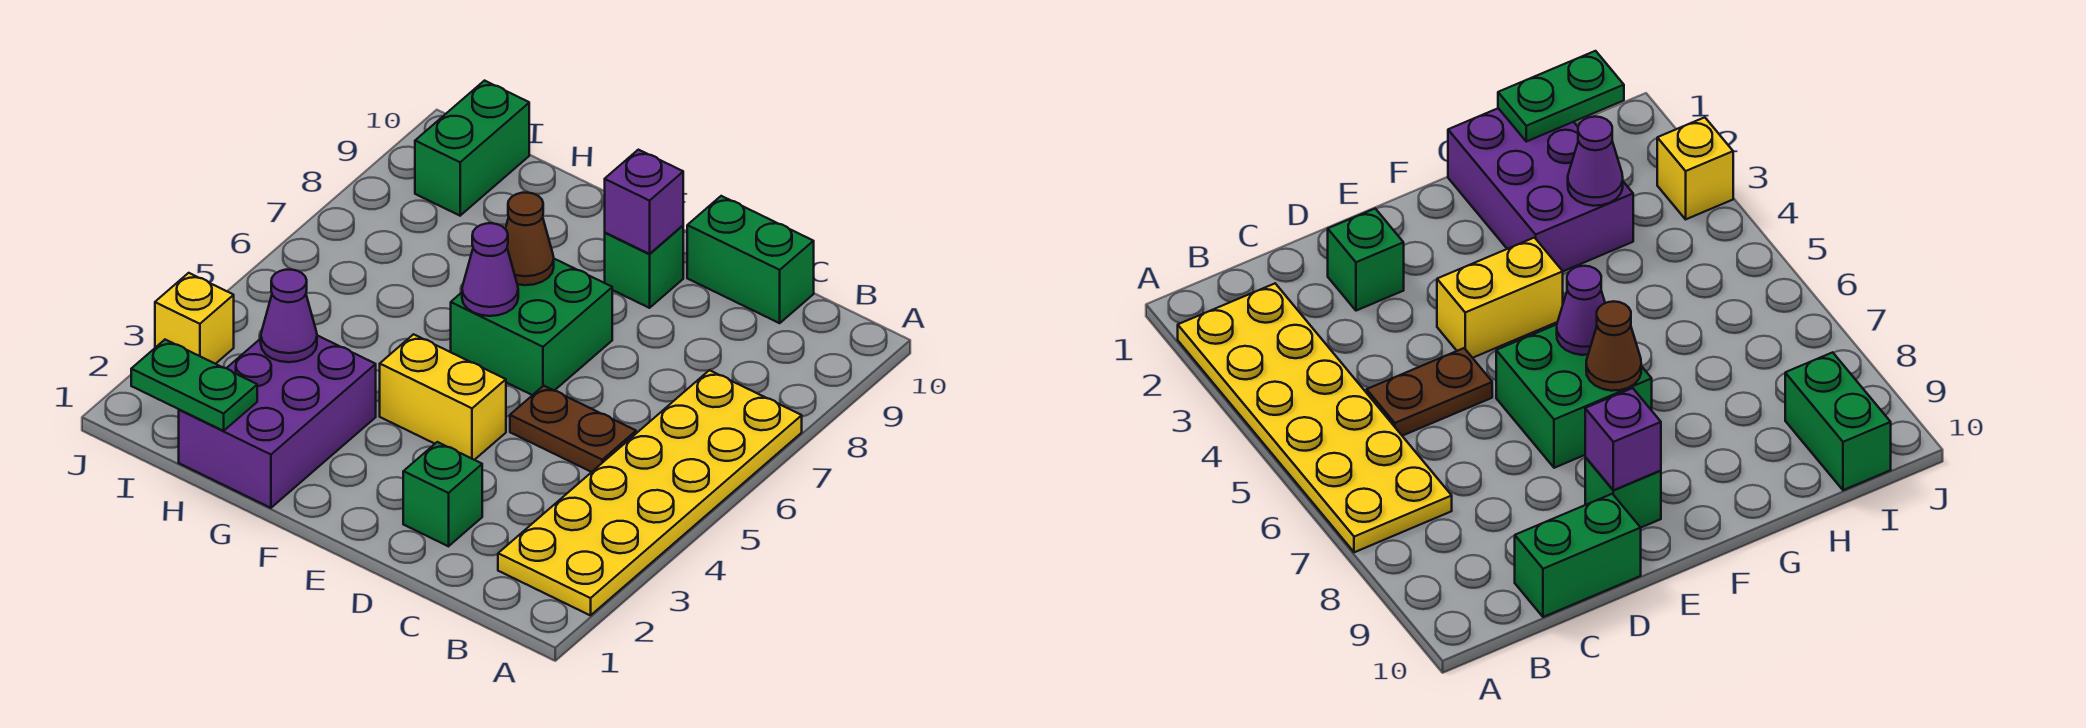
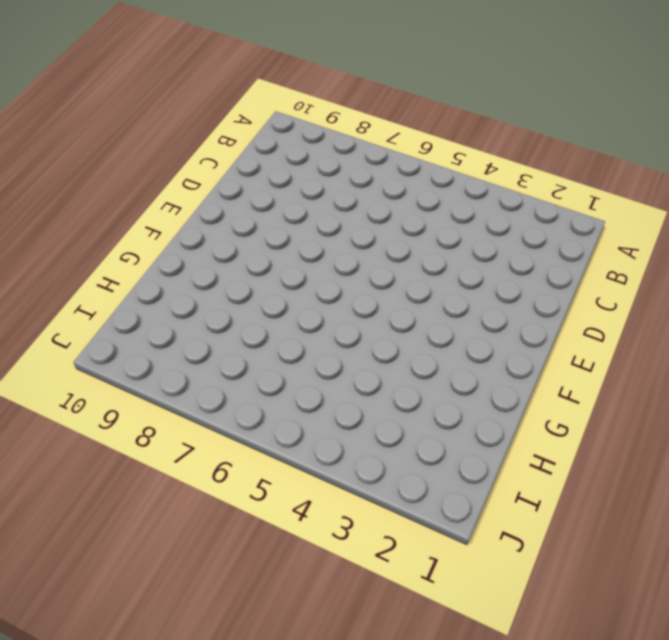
none -> yellow 2x6 plate [498,370,802,615]
none -> brown 1x2 plate [510,386,636,472]
none -> green 1x2 brick [687,196,814,323]

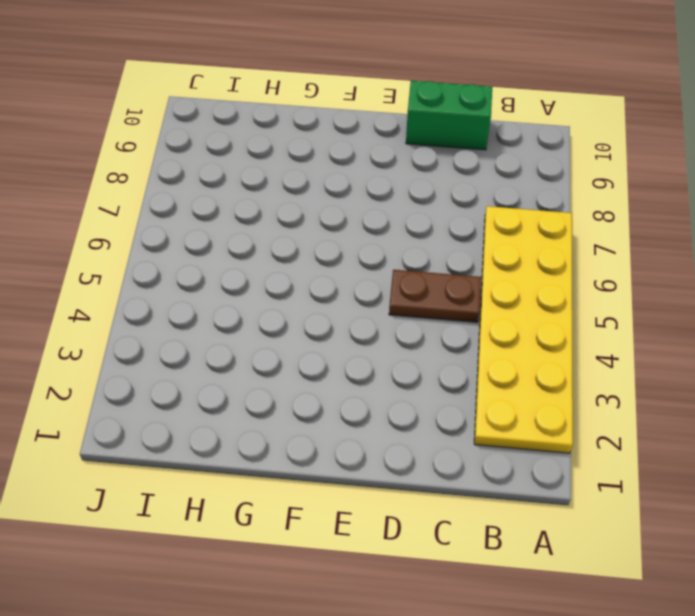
none -> green 1x1 brick [403,442,482,546]
none -> yellow 1x2 brick [380,334,506,460]
none -> green 2x2 brick [451,259,612,395]

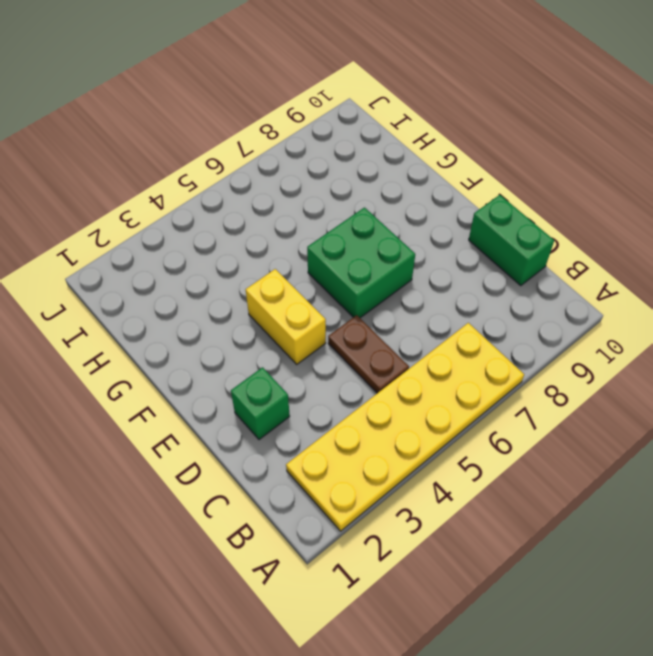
none -> green 1x1 brick [605,226,683,308]
none -> purple 2x3 brick [179,335,376,508]
none -> green 1x2 brick [415,81,529,216]

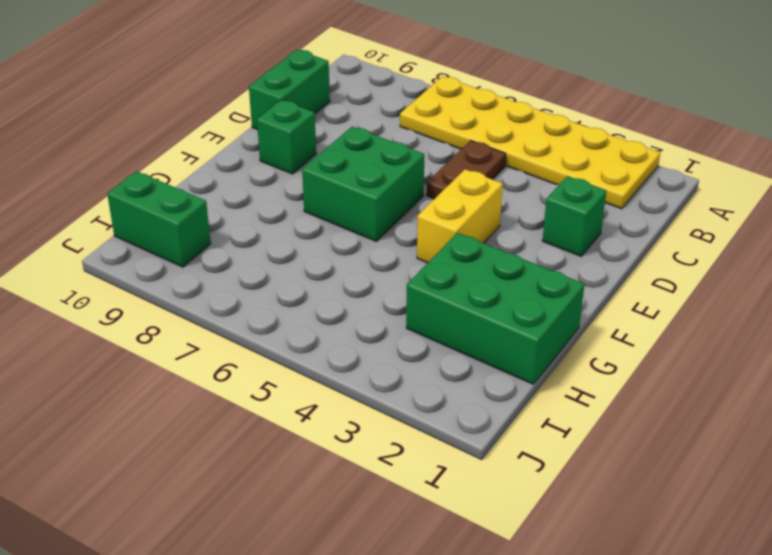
green 2x3 brick [406,233,585,384] -> purple 2x3 brick [179,335,376,508]
none -> yellow 1x1 brick [155,273,234,364]
none -> purple 1x1 brick [605,150,683,254]
none -> purple 1x1 cone [462,223,518,316]

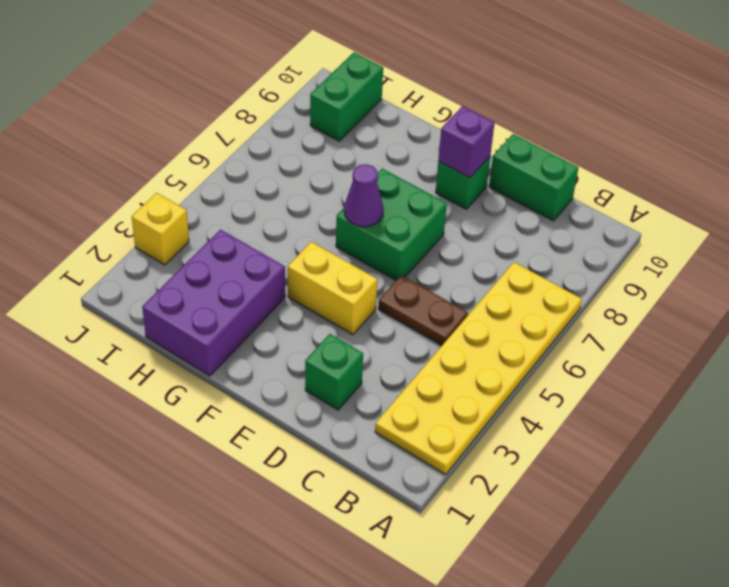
none -> brown 1x1 cone [505,193,554,285]
none -> green 1x2 plate [131,340,257,431]
none -> purple 1x1 cone [260,270,317,362]

